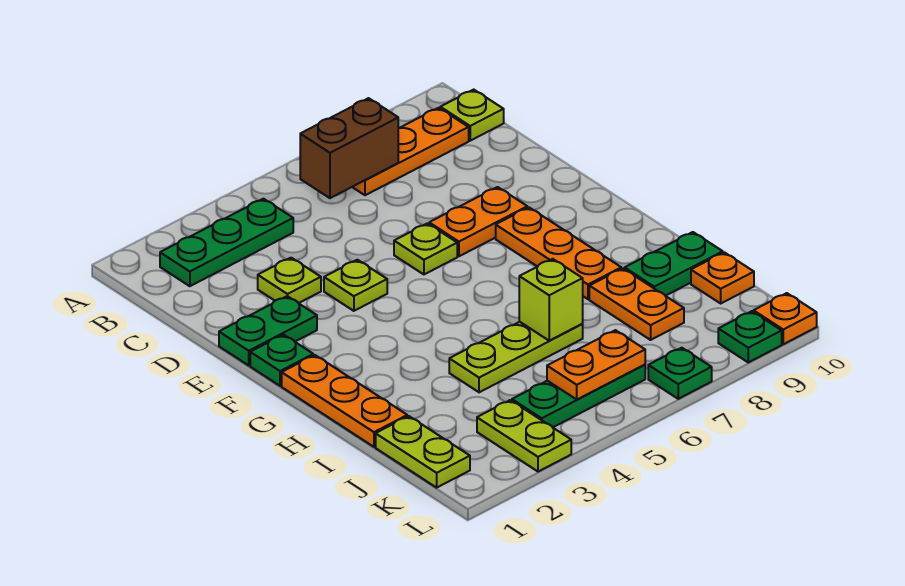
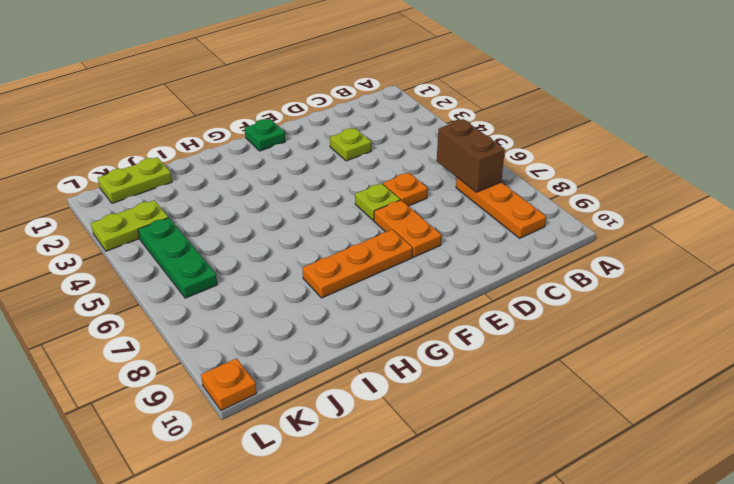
orange 1x1 plate [383,173,428,206] -> orange 1x1 plate moved to [691,252,754,303]
none -> green 1x3 plate [160,199,293,286]
none -> lime 1x1 plate [440,90,504,141]
none -> green 1x2 plate [219,296,317,365]

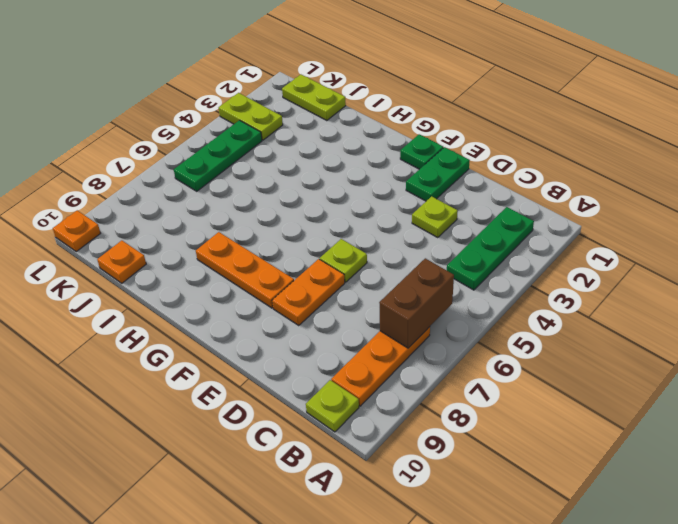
none -> lime 1x1 plate [324,260,387,311]
none -> orange 1x3 plate [282,355,407,447]
none -> lime 1x3 plate [449,322,583,392]

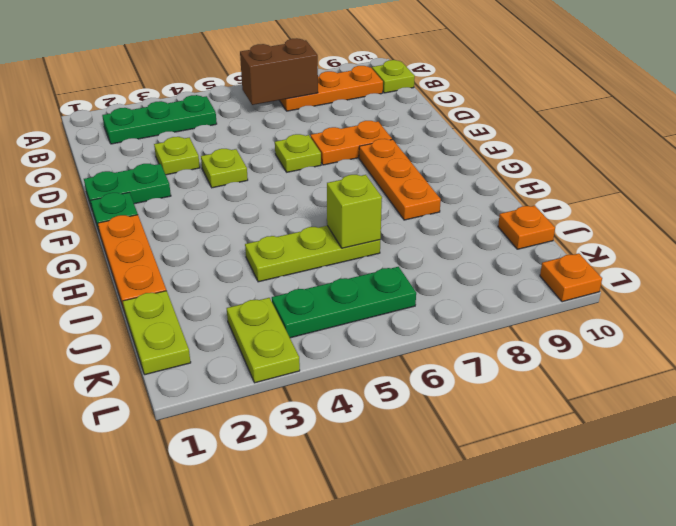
none -> orange 1x2 plate [589,268,684,340]
none -> green 1x2 plate [625,232,723,296]
none -> green 1x1 plate [648,348,712,399]

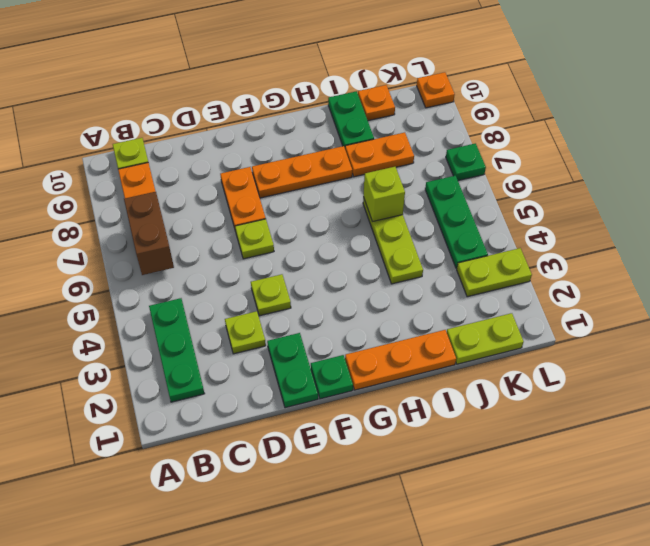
none -> green 1x1 plate [718,311,782,362]
none -> orange 1x2 plate [547,330,645,399]

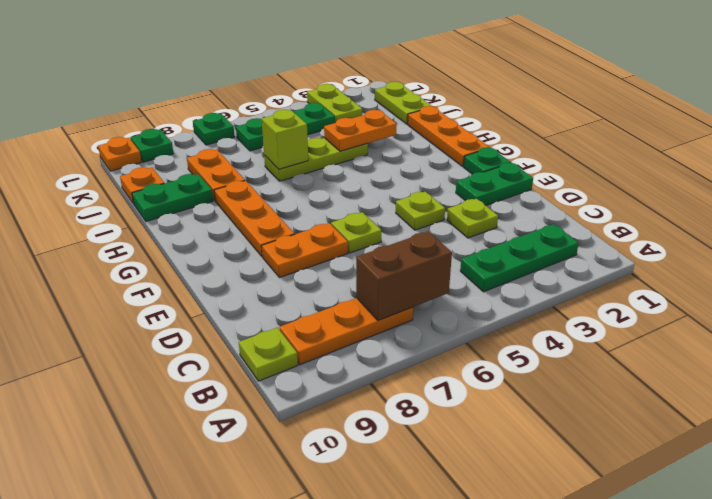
orange 1x2 plate [324,110,397,151] -> orange 1x2 plate moved to [547,330,645,399]

